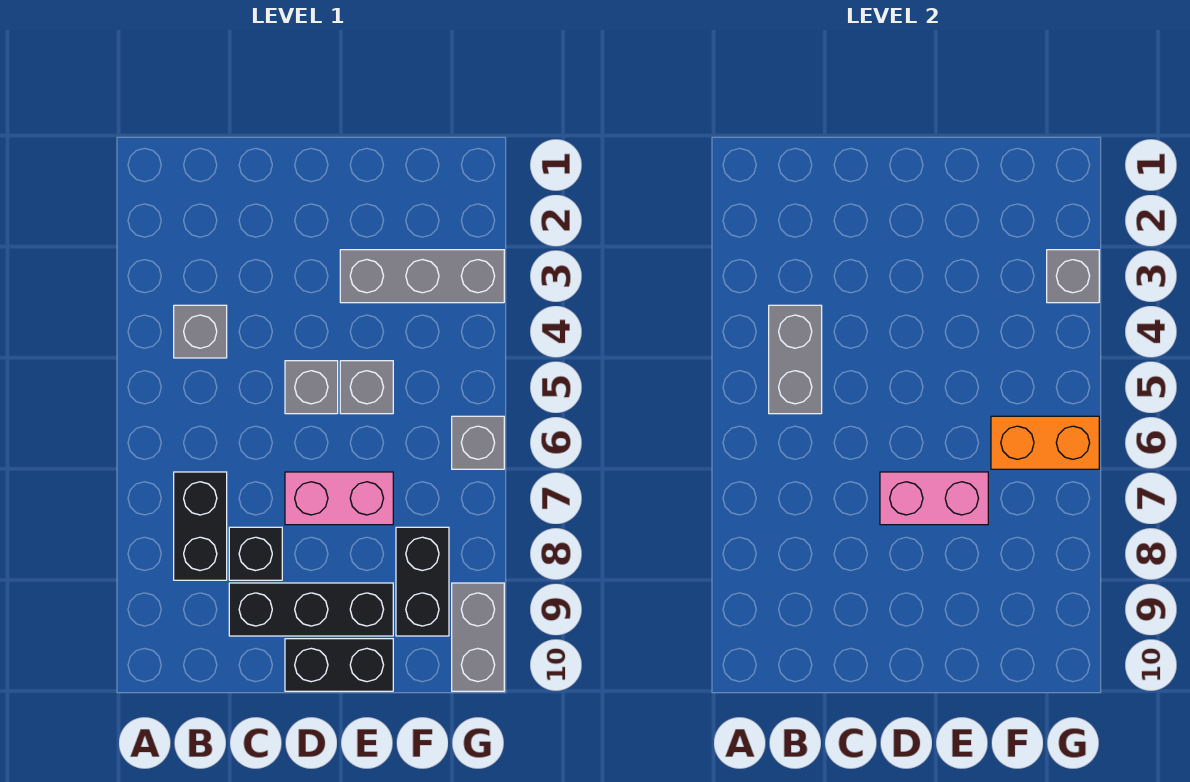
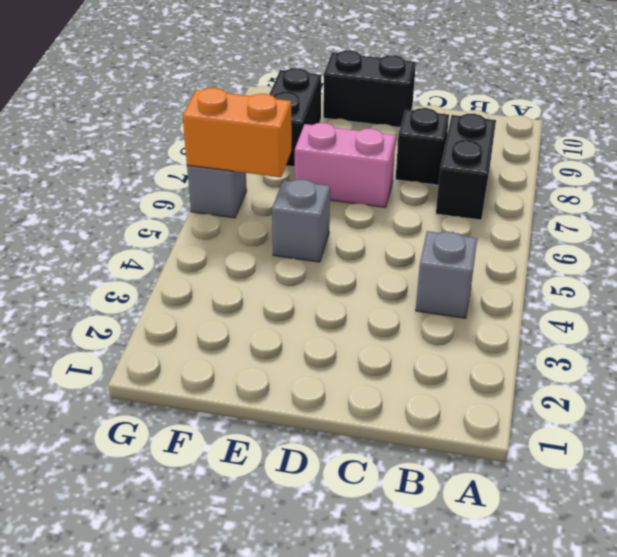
none -> black 1x3 brick [229,583,393,636]
none -> grey 1x1 brick [285,361,338,414]
none -> grey 1x3 brick [340,250,504,303]

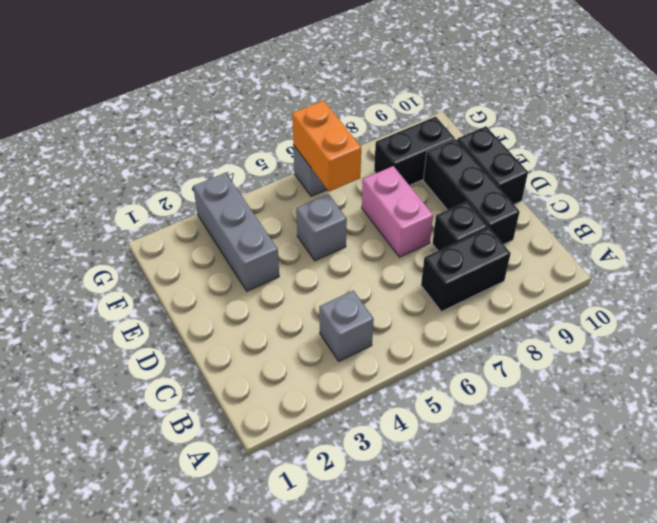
none -> grey 1x1 brick [285,361,338,414]
none -> grey 1x2 brick [452,583,504,691]
none -> grey 1x2 brick [769,305,822,414]

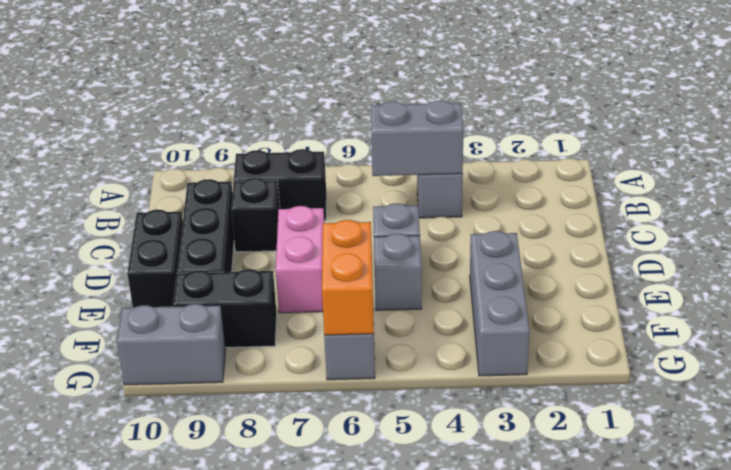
none -> pink 1x2 brick [880,472,988,525]
none -> grey 1x1 brick [1047,250,1099,303]

